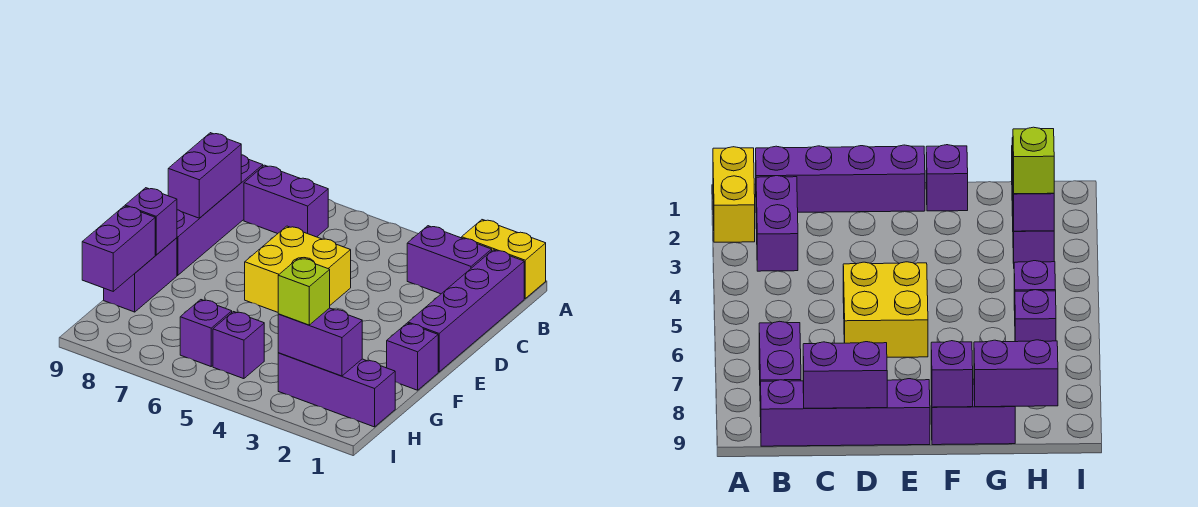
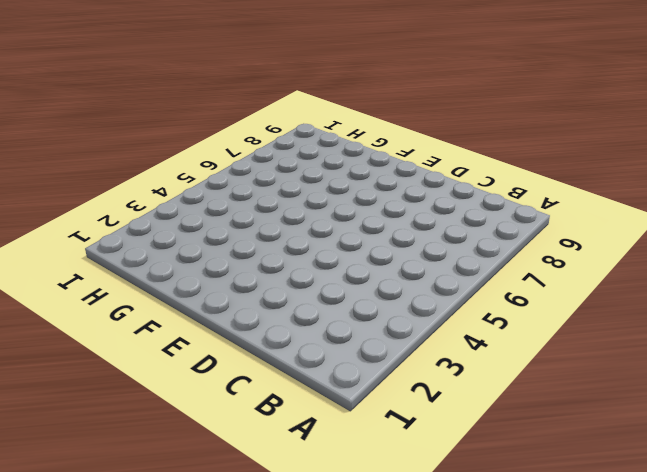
none -> yellow 1x2 brick [462,220,546,299]
none -> purple 1x4 brick [408,250,524,372]
none -> purple 1x2 brick [407,226,492,294]

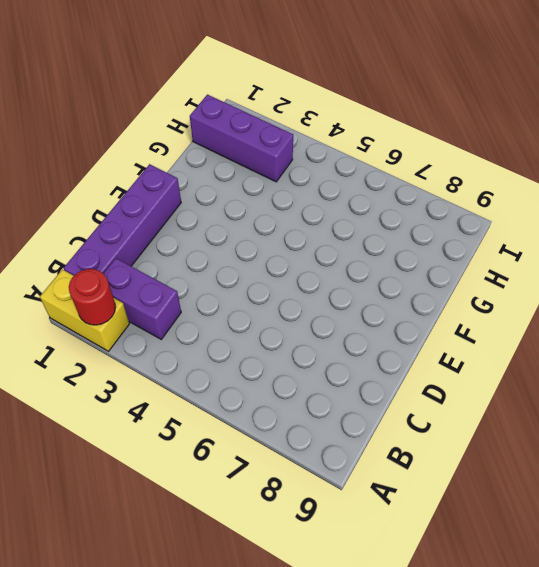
red 1x1 round brick [69,269,115,325] -> none
none -> purple 1x2 brick [244,165,328,237]
none -> purple 1x4 brick [177,155,263,275]
none -> yellow 2x2 brick [245,226,351,312]

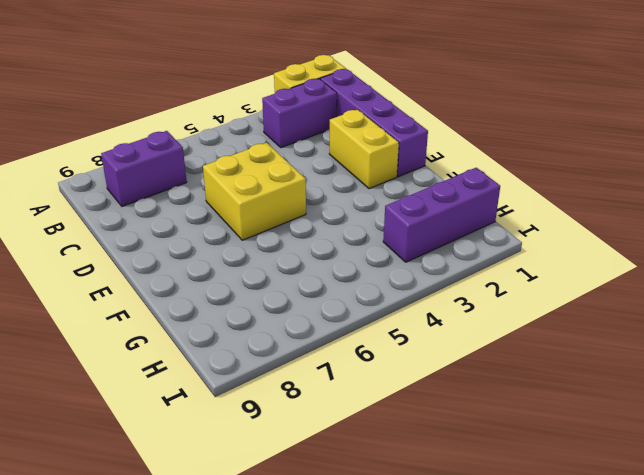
yellow 1x2 brick [329,109,399,189] -> none
none -> purple 1x4 brick [177,155,263,275]
none -> purple 1x1 brick [387,323,438,390]
none -> purple 1x2 brick [104,238,177,312]

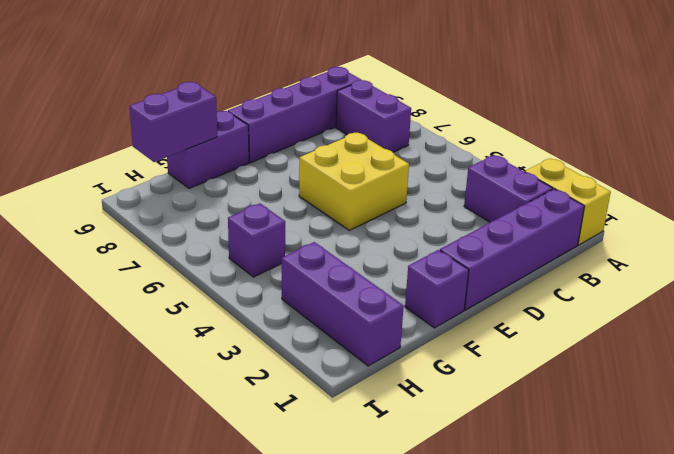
none -> purple 1x1 brick [180,300,232,366]
none -> purple 1x2 brick [168,133,241,218]
none -> purple 1x1 brick [125,188,177,255]

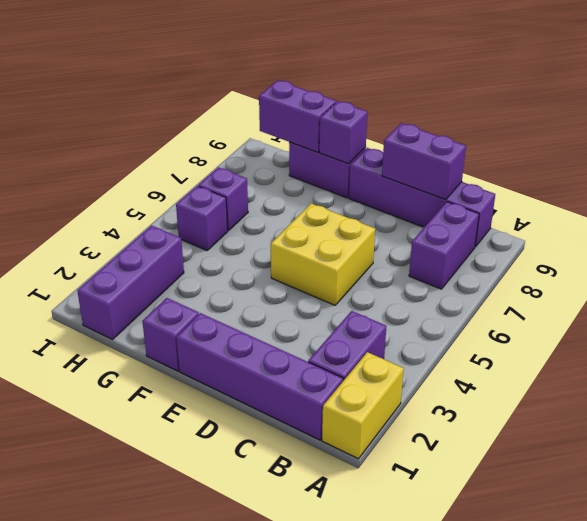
none -> purple 1x2 brick [278,308,362,376]
none -> lime 1x1 brick [278,258,330,325]

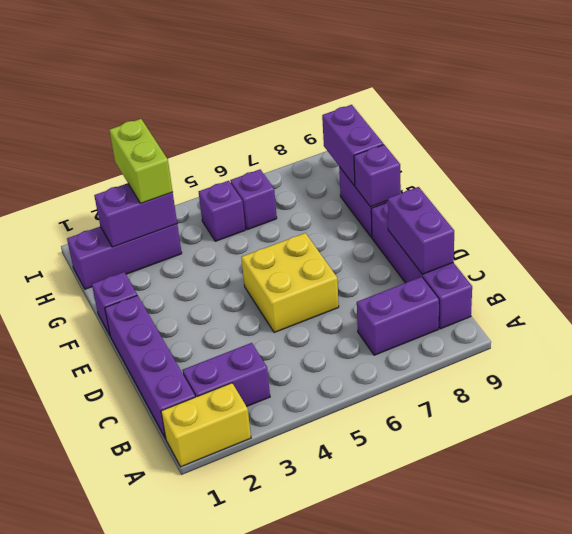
lime 1x2 brick [109,119,173,203] -> lime 1x1 brick [278,258,330,325]

